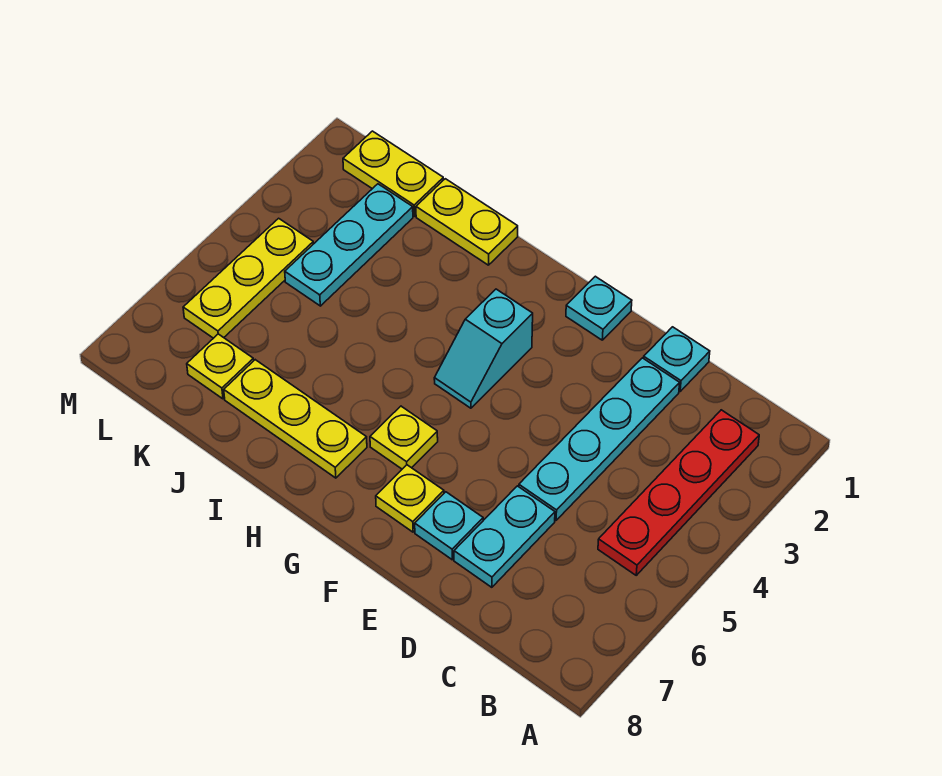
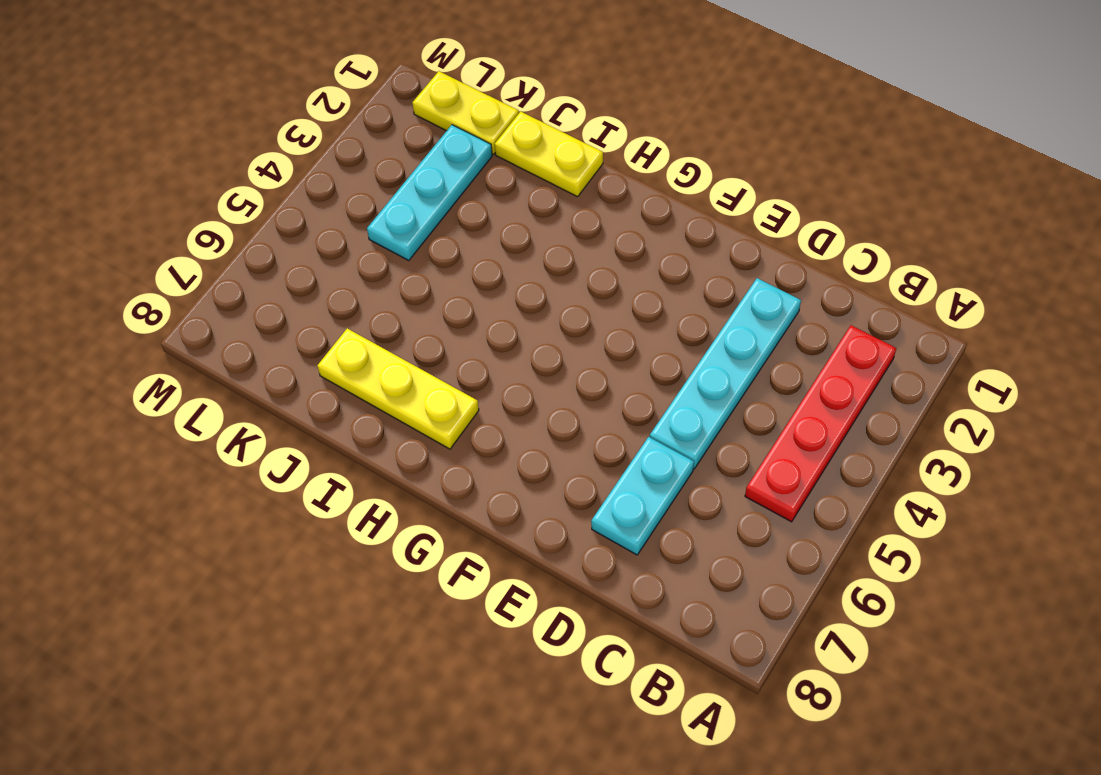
none -> cyan 1x1 plate [644,327,710,391]
none -> cyan 1x1 plate [415,492,483,560]
none -> cyan 1x1 plate [566,276,632,340]

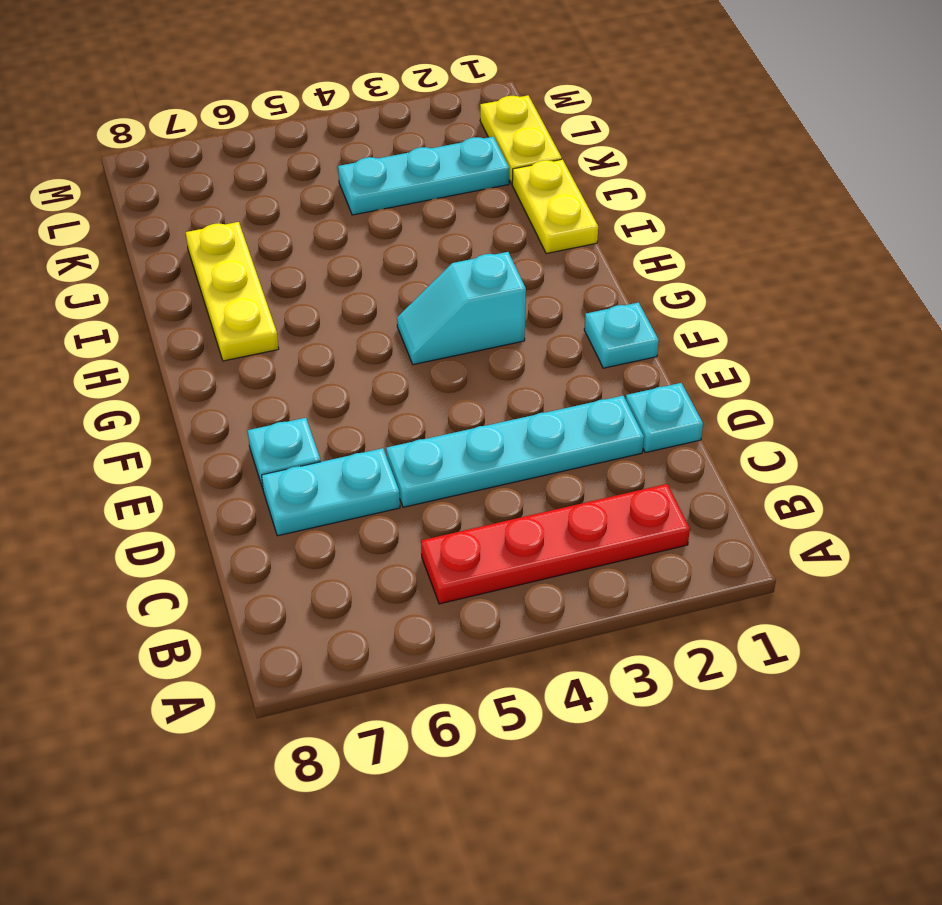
none -> yellow 1x1 plate [376,465,444,532]
none -> yellow 1x1 plate [370,406,438,469]
none -> yellow 1x1 plate [187,334,254,399]

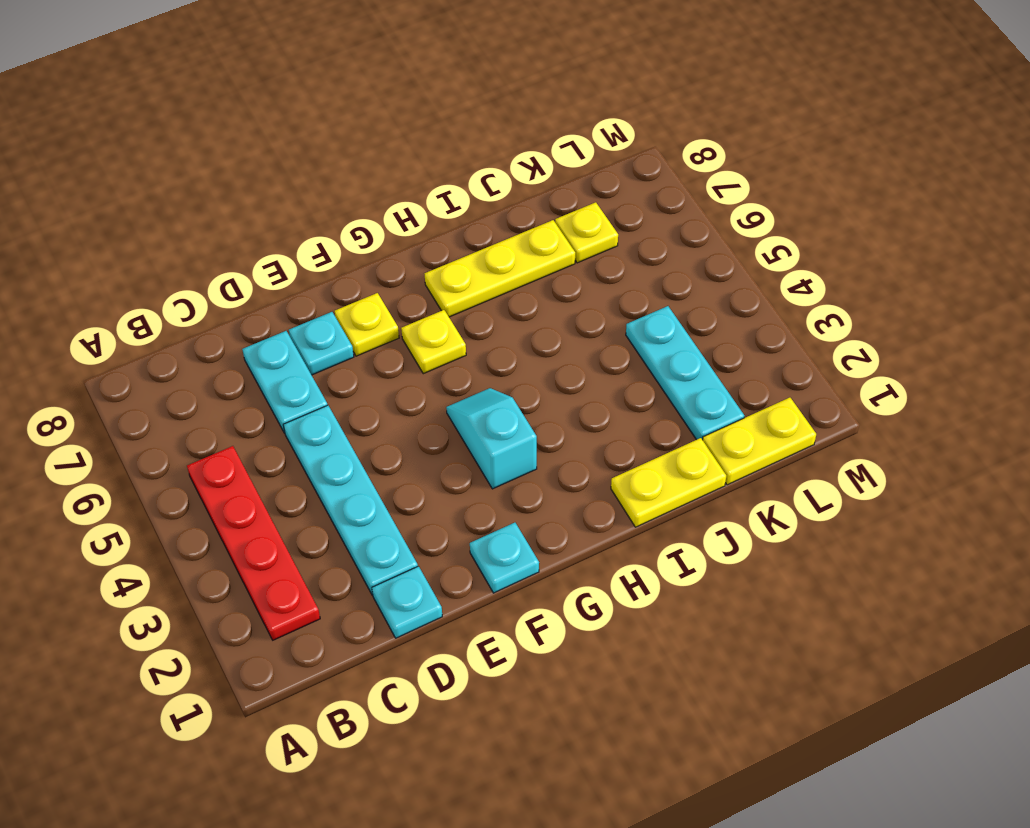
none -> yellow 1x3 plate [183,218,313,338]

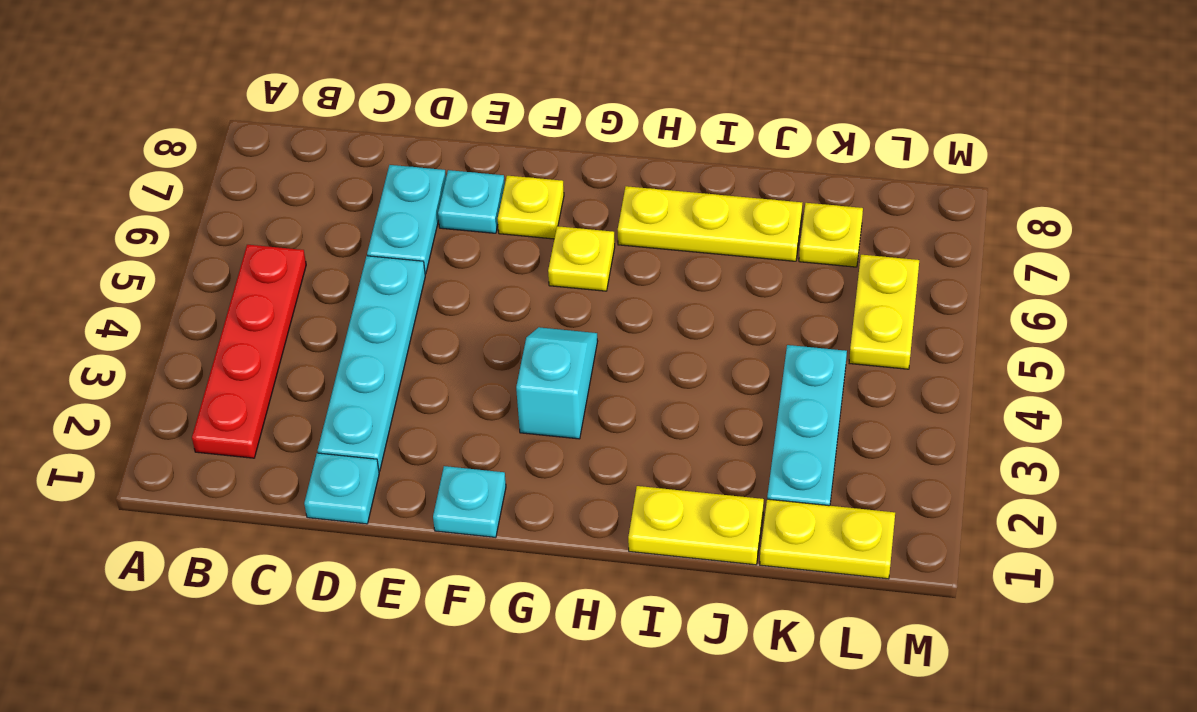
yellow 1x2 plate [849,255,919,369] -> yellow 1x3 plate [183,218,313,338]

